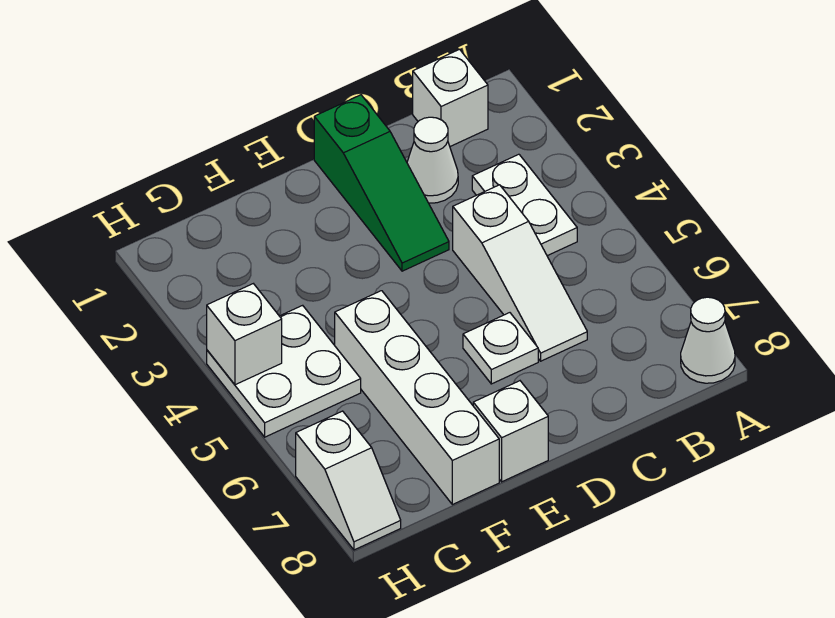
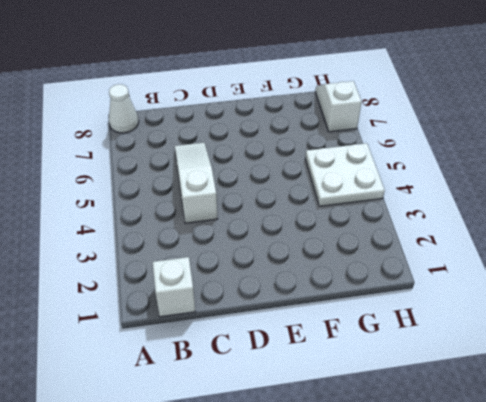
none -> white 1x2 plate [472,154,577,256]
none -> white 1x1 cone [407,117,458,203]
none -> green 1x3 slope [314,95,449,271]

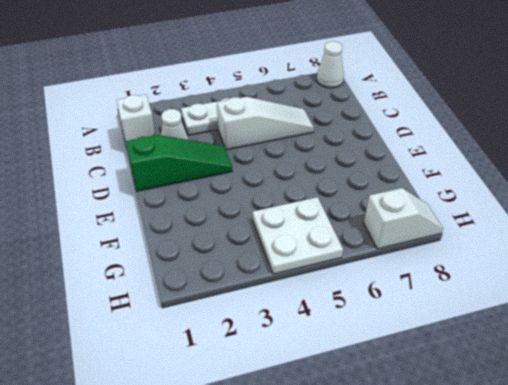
none -> white 1x1 plate [463,313,538,384]
none -> white 1x1 brick [473,381,548,482]
none -> white 1x4 brick [335,291,499,505]

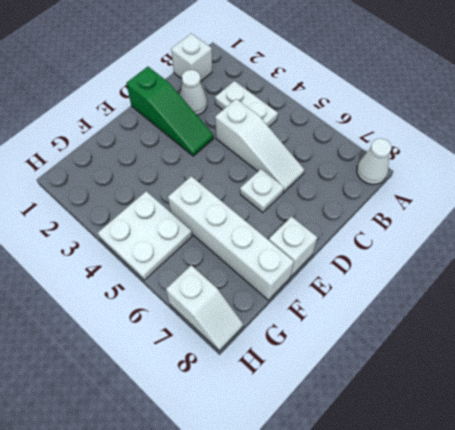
none -> white 1x1 brick [207,284,282,385]

